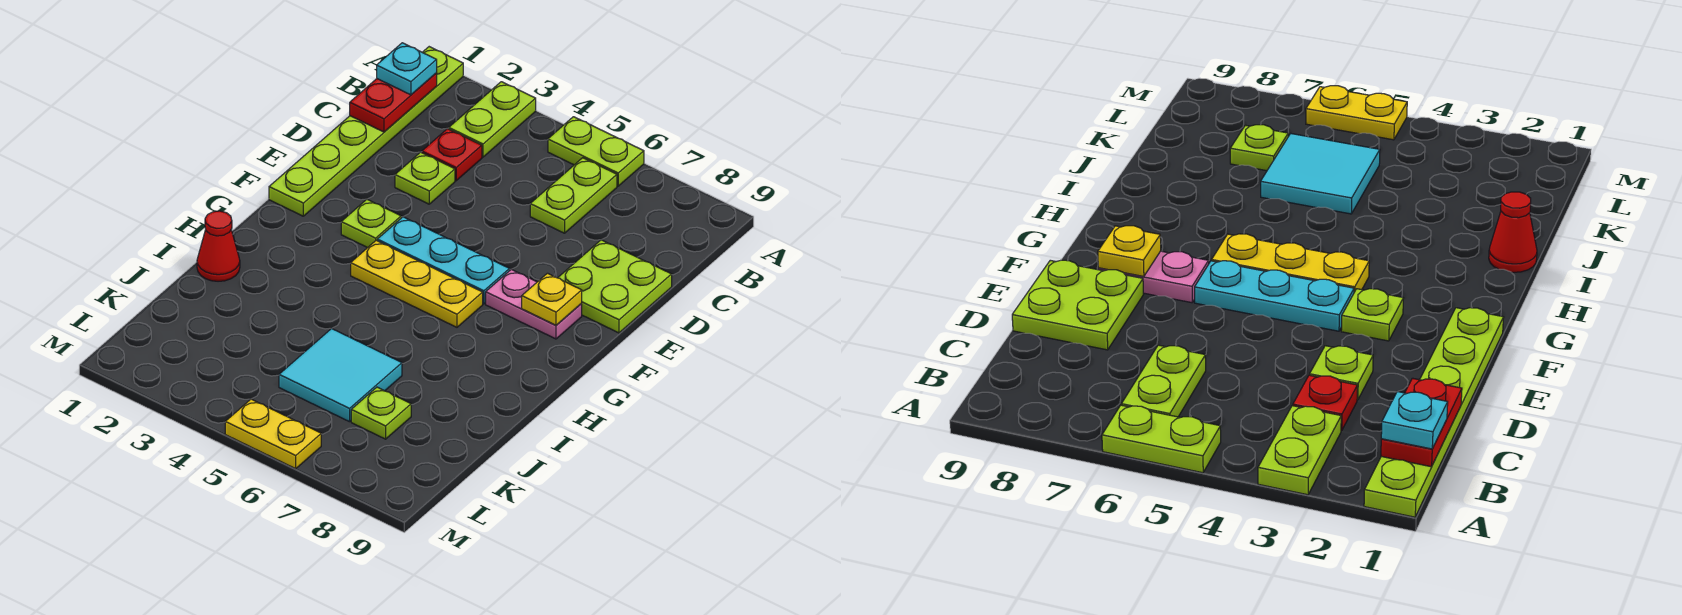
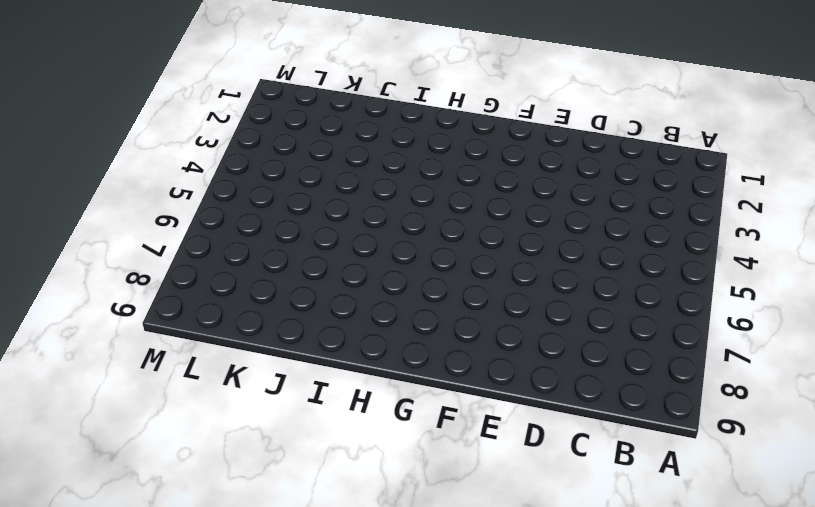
none -> lime 1x6 plate [269,47,463,216]
none -> lime 1x2 plate [449,82,536,157]
none -> lime 1x2 plate [548,117,644,186]

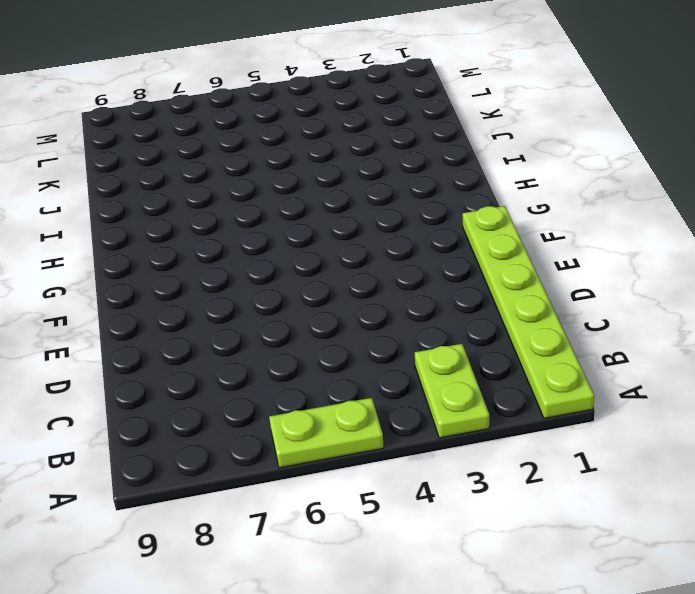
none -> lime 1x2 plate [530,158,617,233]
none -> red 1x1 plate [422,129,482,181]
none -> lime 1x1 plate [395,152,455,204]

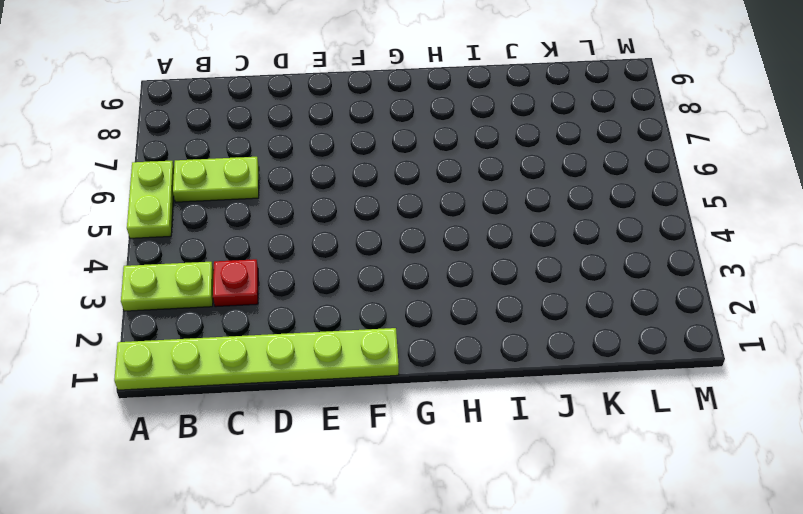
none -> lime 1x1 plate [395,152,455,204]
none -> lime 2x2 plate [558,240,672,333]
none -> lime 1x1 plate [341,200,401,248]

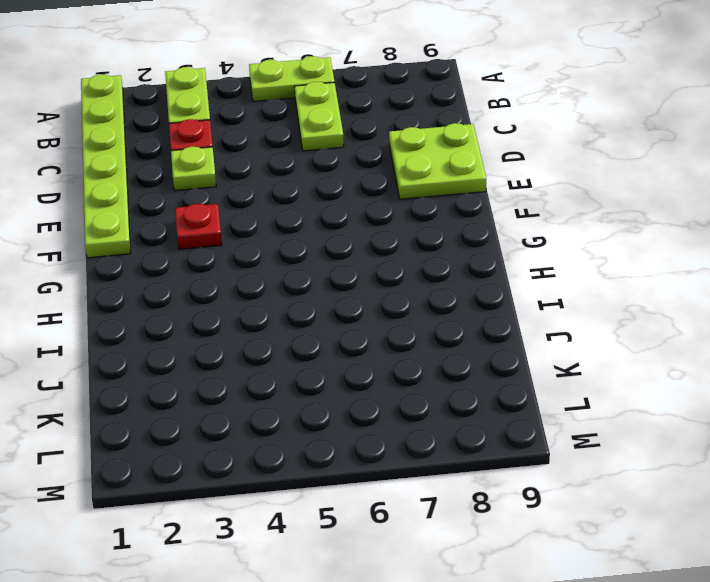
red 1x1 plate [175,204,222,249] -> lime 1x1 plate [341,200,401,248]
none -> cyan 1x3 plate [377,217,510,304]
none -> pink 1x2 plate [486,269,582,339]
none -> yellow 1x3 plate [351,240,483,327]

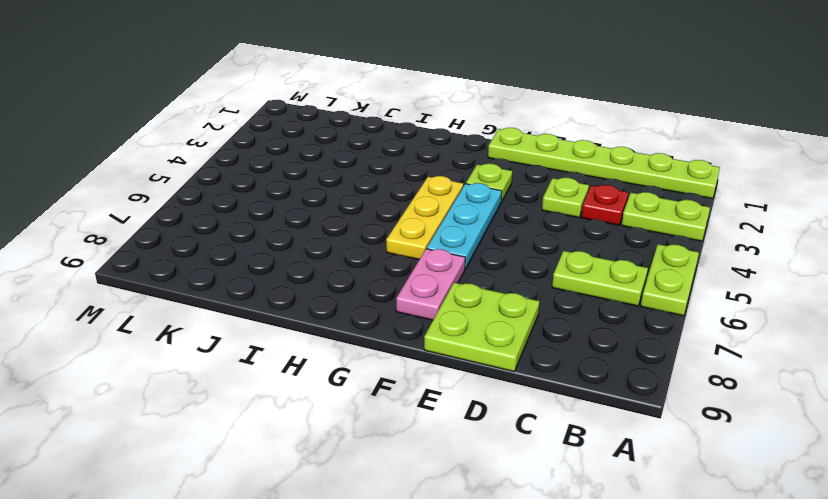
none -> red 1x1 cone [197,211,240,281]
none -> cyan 2x2 tile [279,328,402,422]
none -> lime 1x1 plate [351,387,411,439]

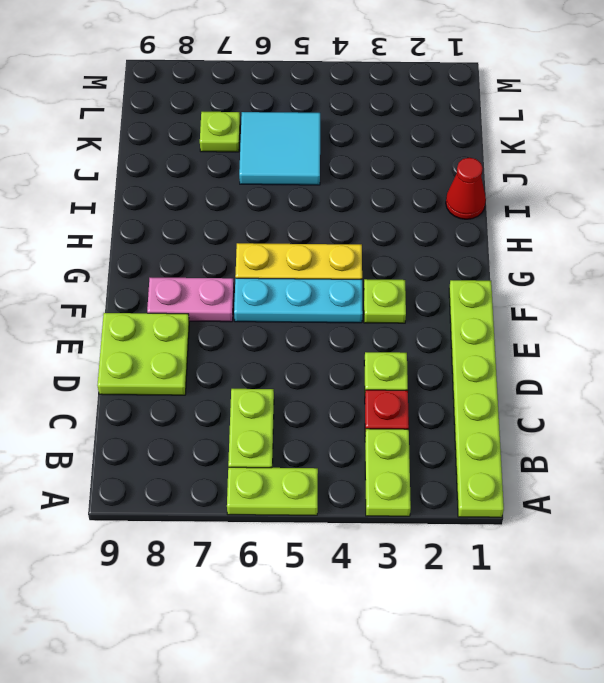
none -> yellow 1x2 plate [225,399,321,469]
none -> red 1x2 plate [350,73,437,132]
none -> yellow 1x1 plate [522,273,582,325]

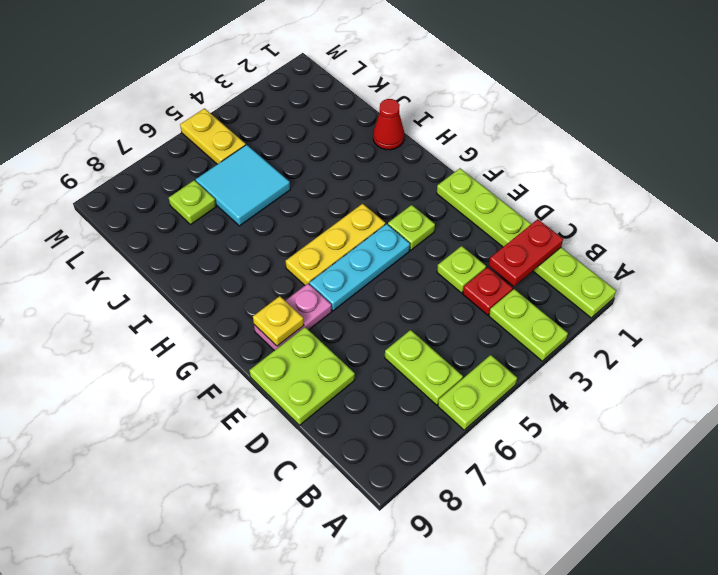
red 1x2 plate [489,219,563,286] -> red 1x2 plate turned to [350,73,437,132]
yellow 1x2 plate [180,108,246,164] -> yellow 1x2 plate turned to [225,399,321,469]
none -> cyan 1x1 plate [377,43,437,95]

